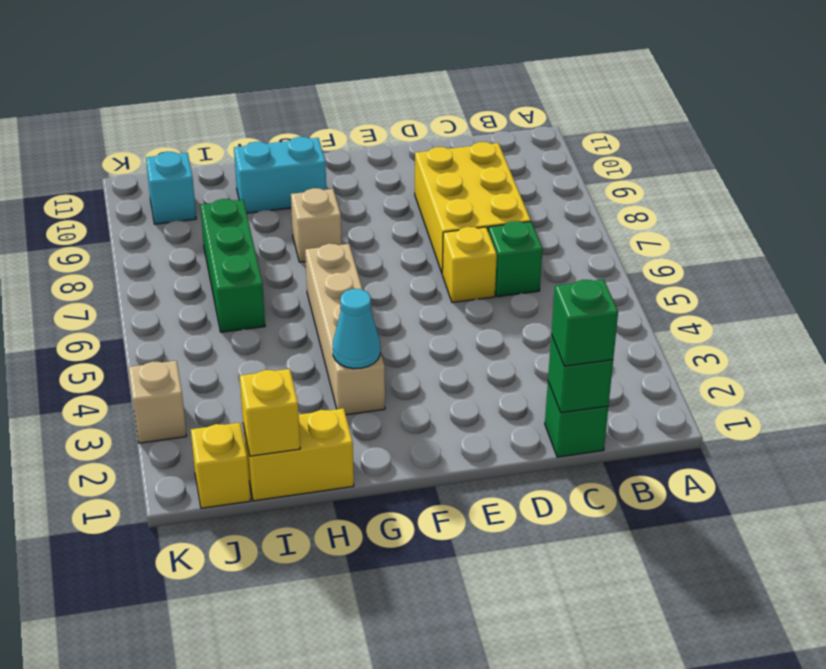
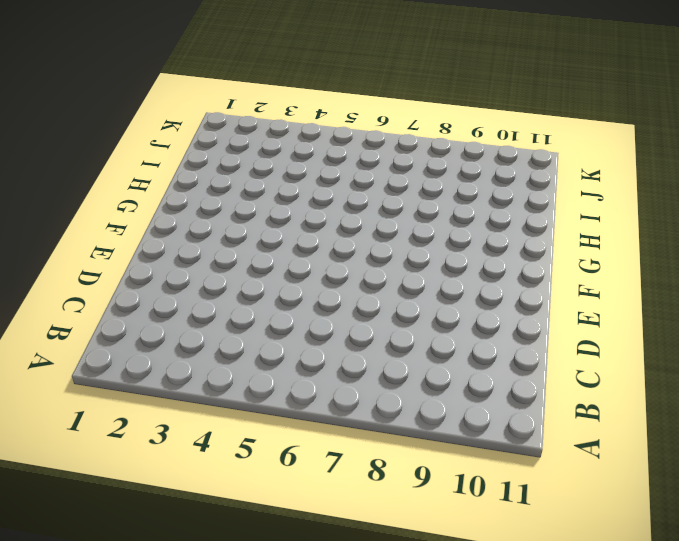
none -> green 1x1 brick [545,382,608,457]
none -> green 1x1 brick [488,221,542,297]
none -> yellow 2x3 brick [415,142,531,273]

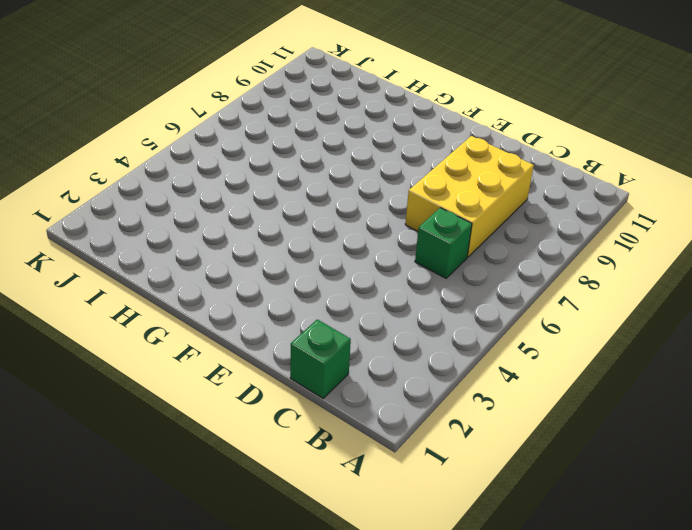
none -> yellow 1x1 brick [442,227,497,303]
none -> tan 1x4 brick [305,244,385,415]
none -> tan 1x1 brick [291,188,342,262]

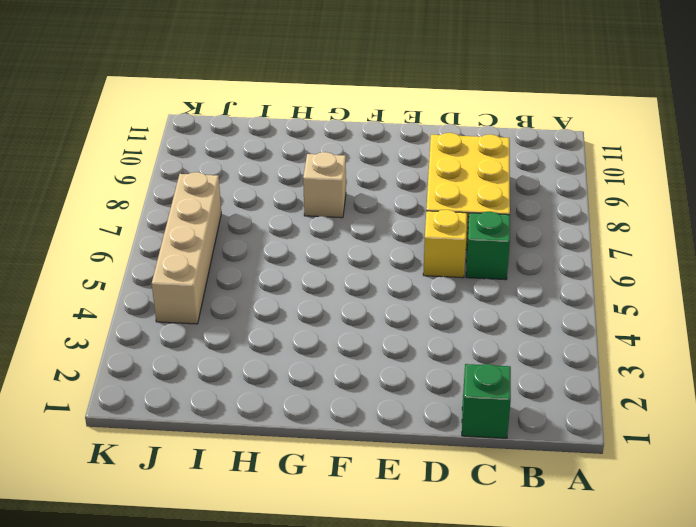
tan 1x4 brick [152,172,221,324] -> tan 1x4 brick moved to [305,244,385,415]
none -> cyan 1x2 brick [234,137,326,213]
none -> yellow 1x2 brick [243,408,354,501]
none -> green 1x3 brick [200,199,265,332]

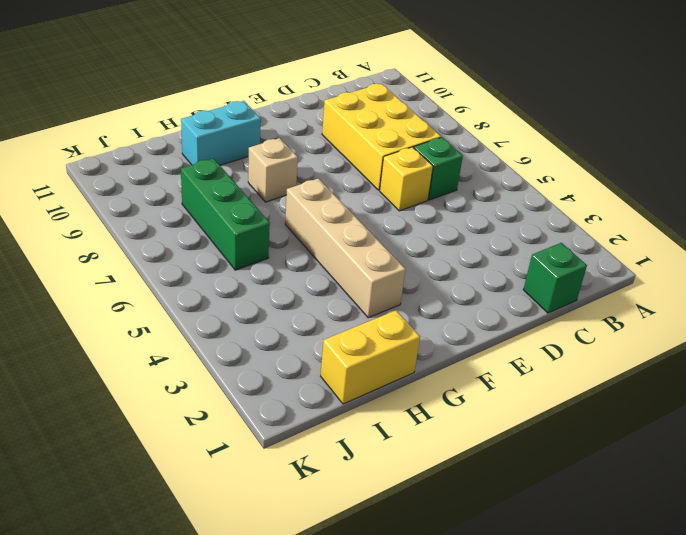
none -> yellow 1x1 brick [191,423,251,508]
none -> cyan 1x1 brick [146,152,196,224]
none -> tan 1x1 brick [129,361,187,443]

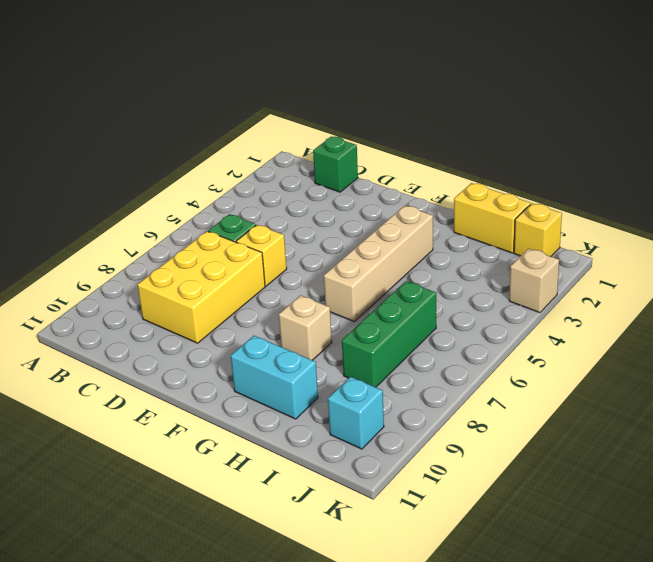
none -> green 1x1 brick [548,334,613,413]
none -> cyan 1x1 cone [333,289,380,369]
none -> yellow 1x1 brick [240,369,300,456]

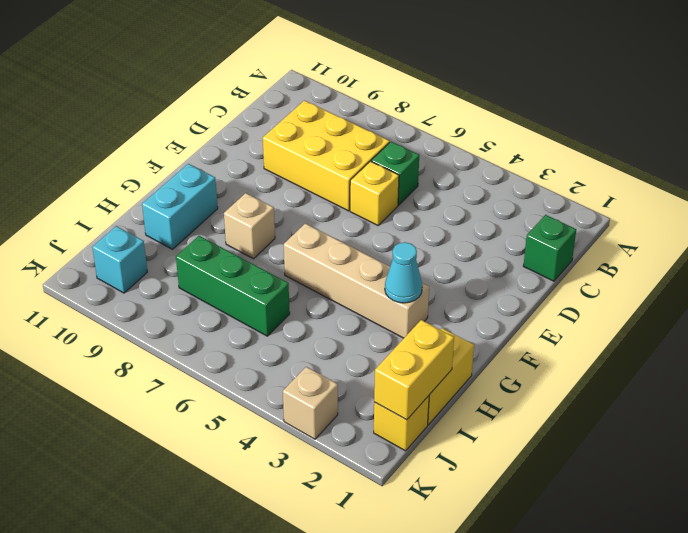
yellow 1x2 brick [374,320,454,420] -> yellow 1x1 brick [240,369,300,456]
none -> green 1x1 brick [548,334,613,413]
none -> green 1x1 brick [551,279,618,366]

